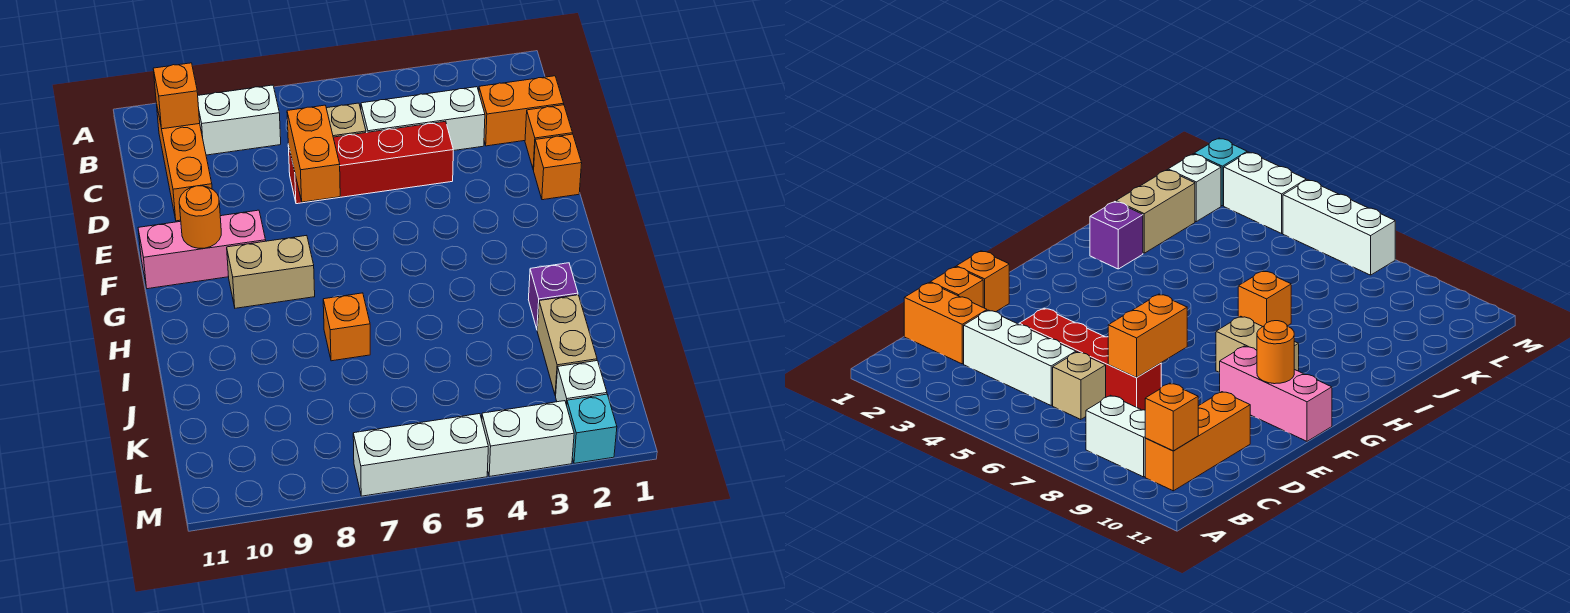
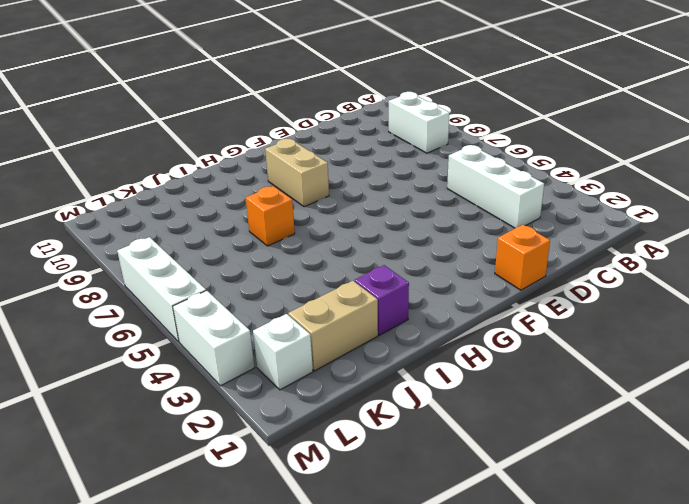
none -> orange 1x3 brick [156,103,212,221]
none -> orange 1x2 brick [479,76,564,146]
none -> tan 1x1 brick [326,103,366,137]

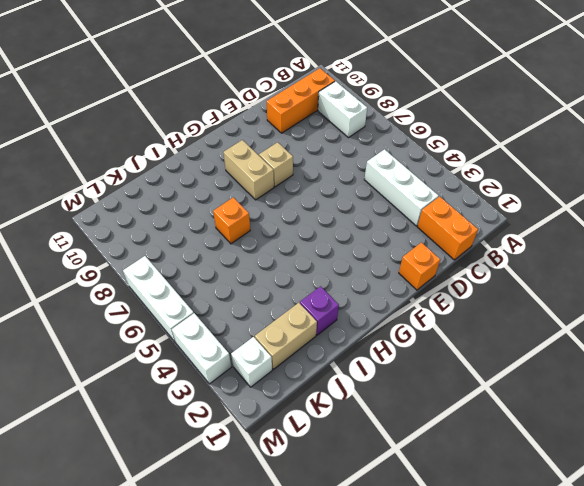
tan 1x1 brick [259,142,293,187] -> tan 1x1 brick moved to [326,103,366,137]
none -> orange 1x1 brick [525,105,573,170]
none -> red 1x4 brick [288,121,453,204]
none -> pink 1x3 brick [138,210,266,289]

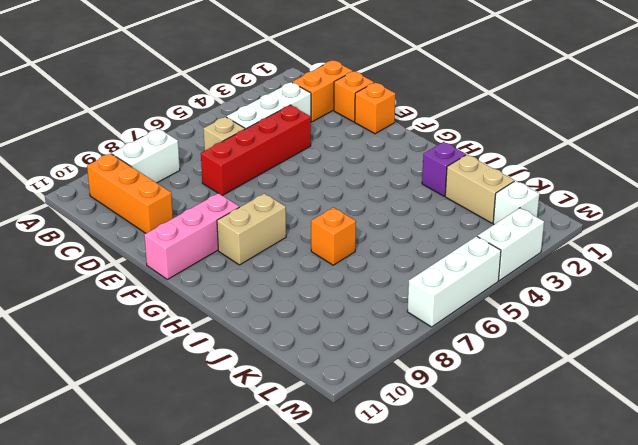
none -> cyan 1x1 brick [567,394,617,463]
none -> orange 1x1 brick [153,63,200,129]
none -> orange 1x2 brick [287,105,340,202]

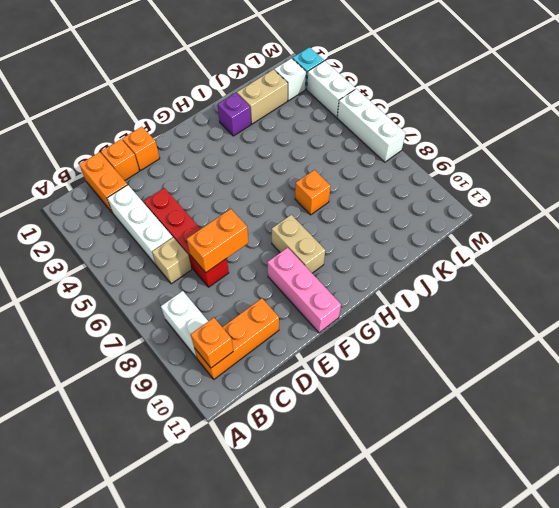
none -> orange 1x1 round brick [179,186,221,248]

